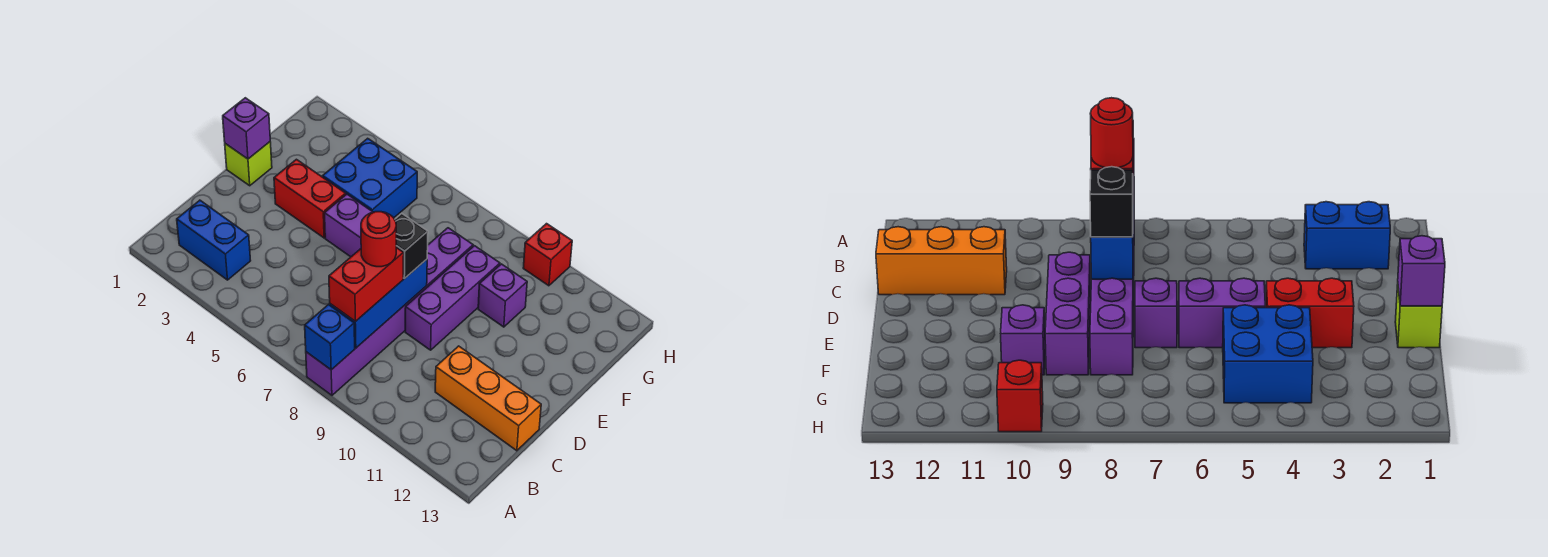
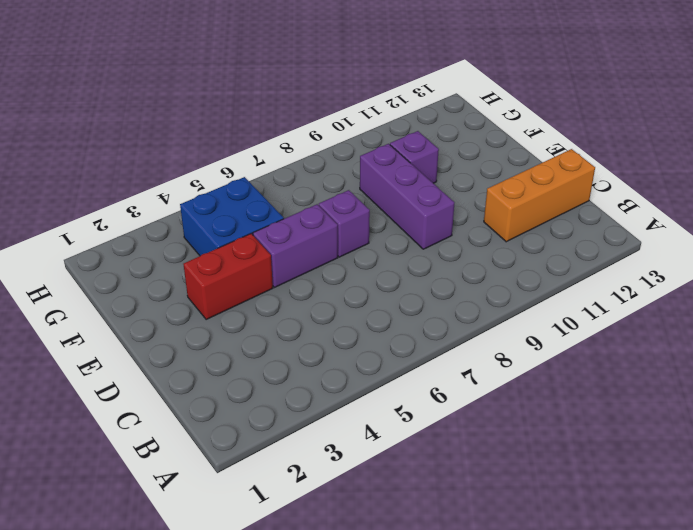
none -> purple 1x6 brick [306,228,473,395]
none -> blue 1x2 brick [177,200,251,280]
none -> lime 1x1 brick [225,142,272,186]

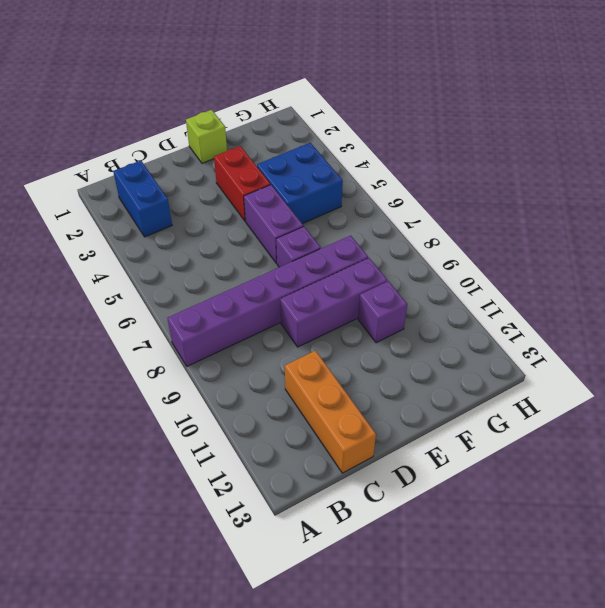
none -> red 1x1 brick [523,224,572,286]
none -> blue 1x1 brick [305,304,355,370]
none -> blue 1x3 brick [330,259,427,348]

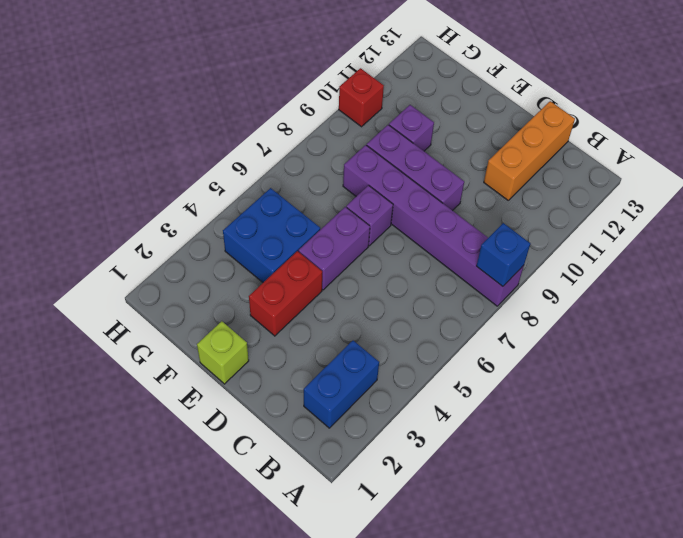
none -> blue 1x3 brick [330,259,427,348]
none -> purple 1x1 brick [223,98,270,159]
none -> red 1x2 brick [329,247,404,322]

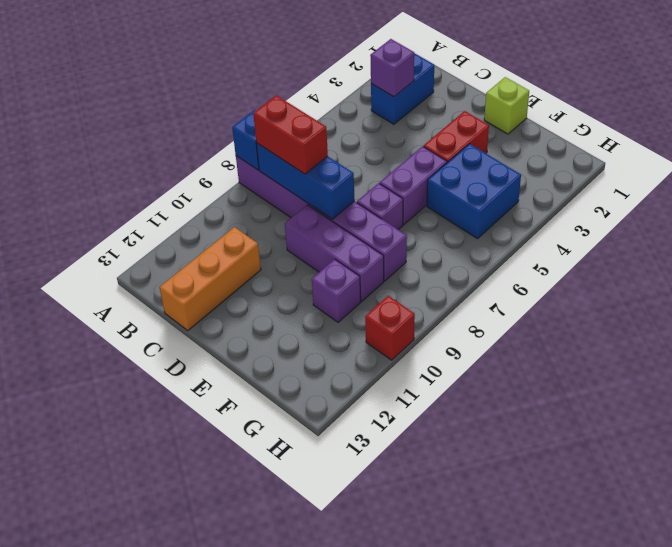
purple 1x1 brick [370,39,414,97] -> purple 1x1 brick moved to [223,98,270,159]
none -> black 1x1 brick [395,214,428,278]
none -> red 1x1 round brick [361,212,396,267]

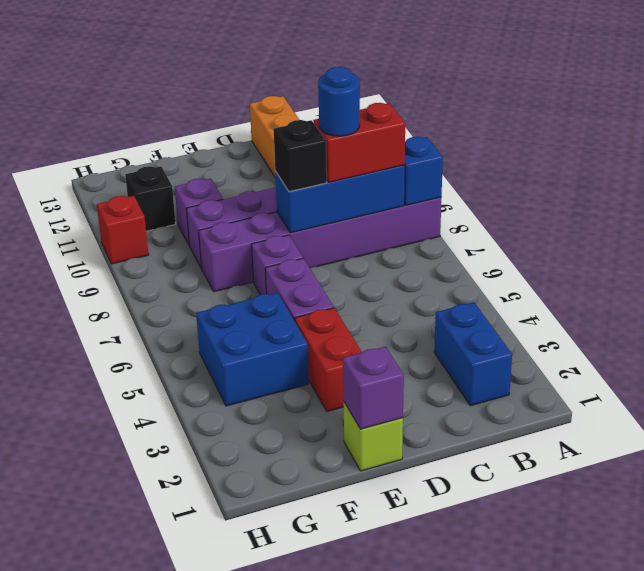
blue 1x1 round brick [318,67,360,136] -> red 1x1 round brick [361,212,396,267]
black 1x1 brick [125,166,176,231] -> none

